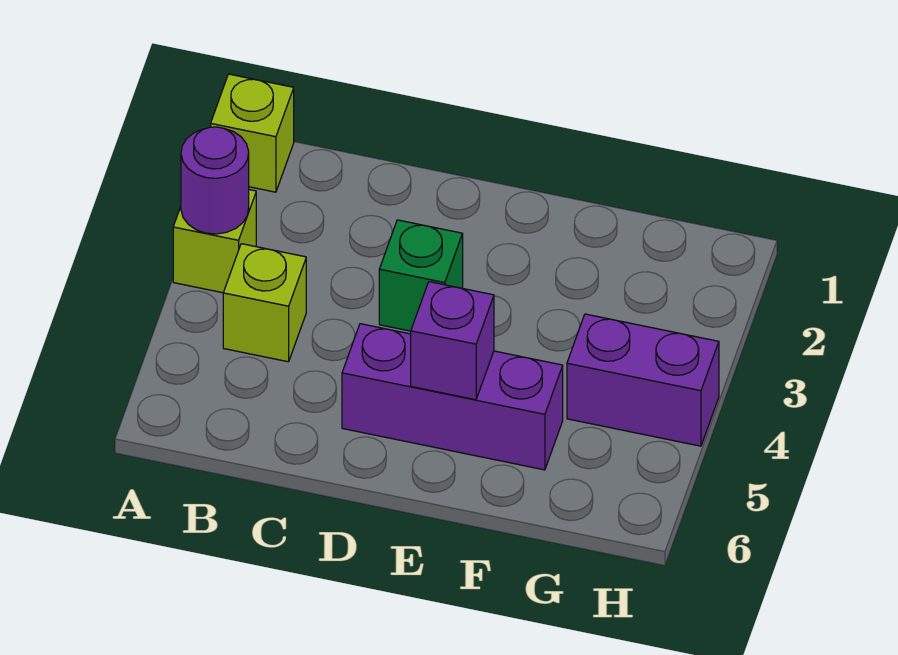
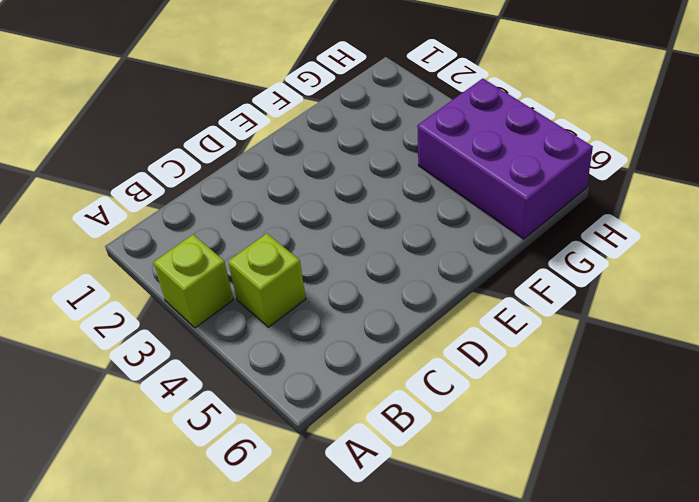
purple 2x3 brick [417,78,593,239] -> purple 1x2 brick [567,314,719,446]
none -> lime 1x1 brick [211,74,294,192]
none -> green 1x1 brick [379,220,463,331]

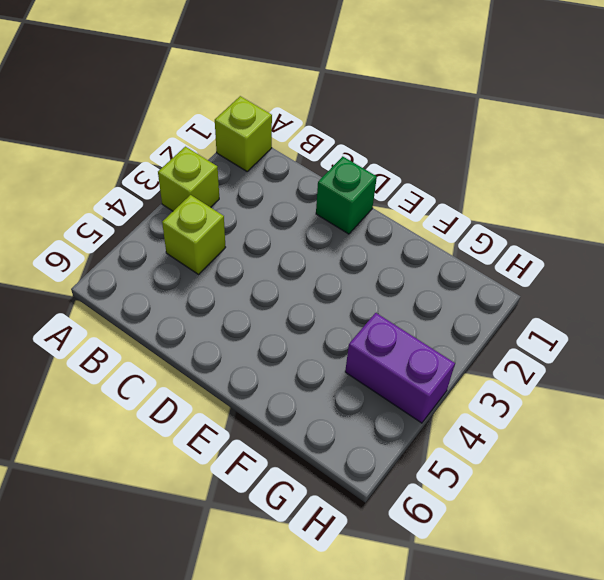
green 1x1 brick [316,156,377,234] -> green 1x1 brick moved to [379,220,463,331]
none -> purple 1x3 brick [342,324,563,470]
none -> purple 1x1 round brick [181,127,249,234]

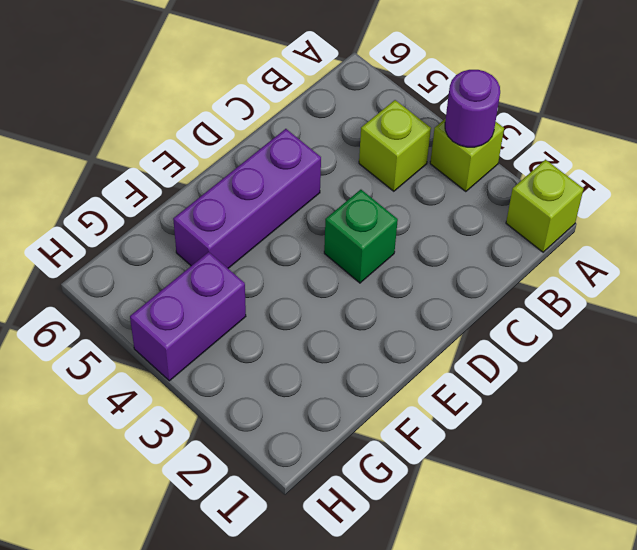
none -> purple 1x1 brick [411,282,494,400]

